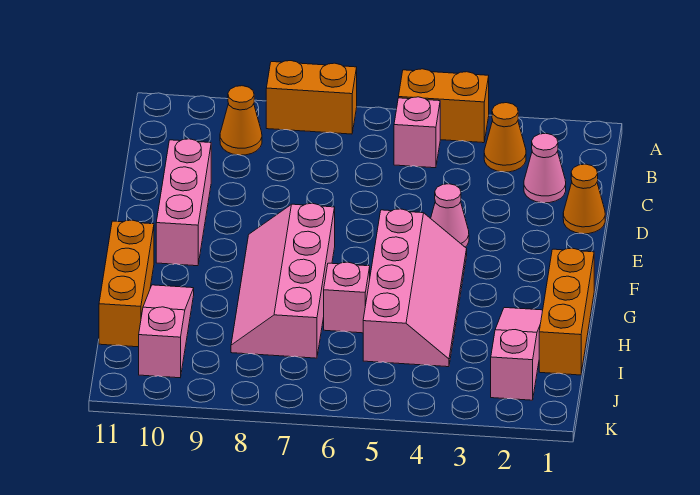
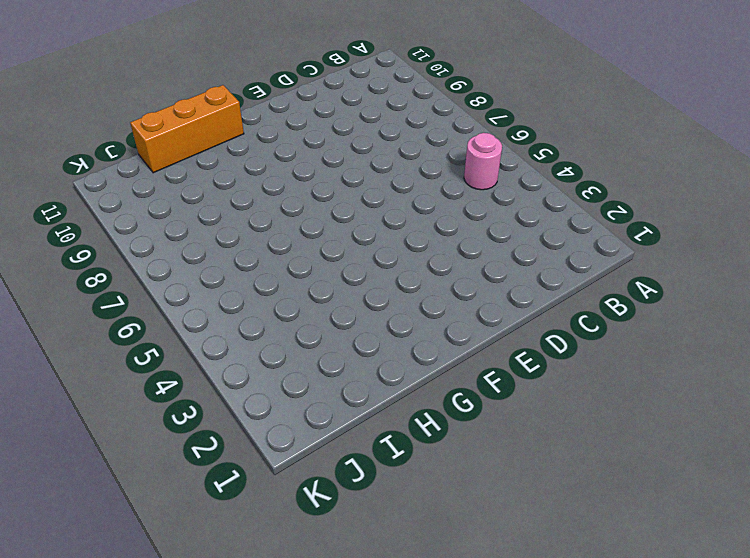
pink 1x1 round brick [464,133,502,190] -> pink 1x1 brick [394,97,440,168]
none -> orange 1x2 brick [399,69,489,143]
none -> orange 1x2 brick [266,61,357,134]
none -> orange 1x1 cone [484,103,526,172]

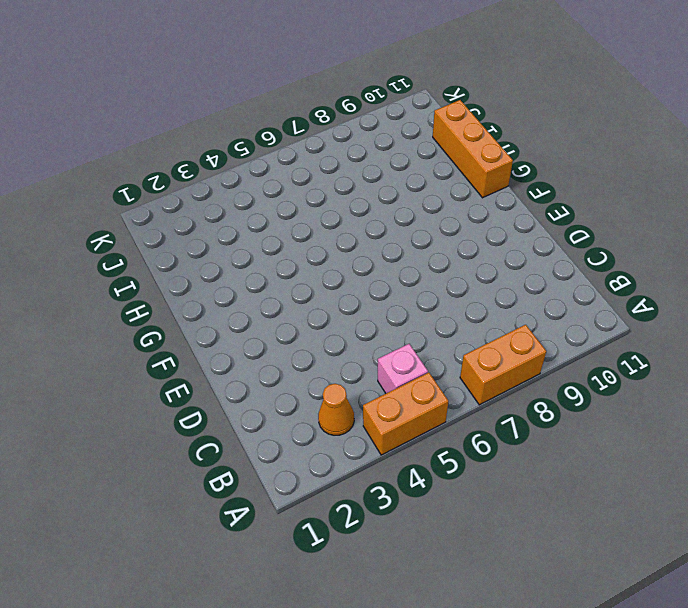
none -> orange 1x1 cone [220,86,262,155]
none -> pink 1x1 cone [524,133,566,203]
none -> orange 1x1 cone [563,164,605,234]

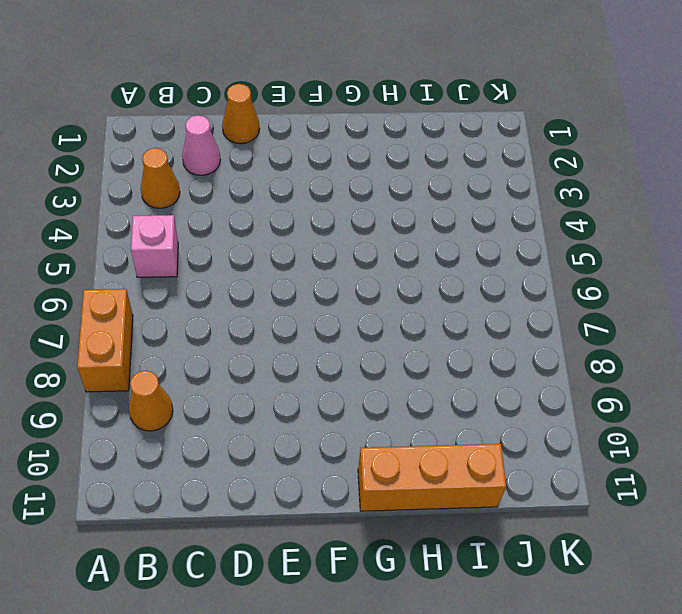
none -> orange 1x2 brick [399,69,489,143]
none -> pink 1x3 brick [156,139,211,266]
none -> pink 1x1 cone [431,184,469,247]

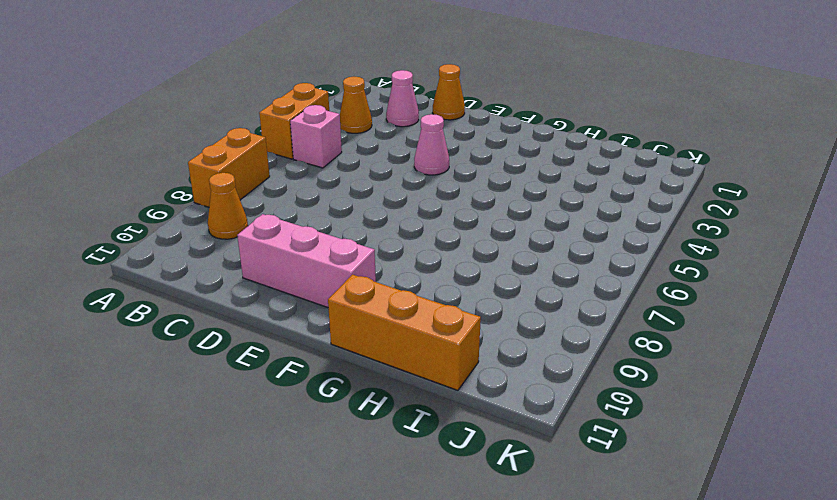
none -> pink 2x4 slope [363,209,467,367]
none -> pink 2x4 slope [231,203,335,358]
none -> orange 1x3 brick [539,248,594,375]

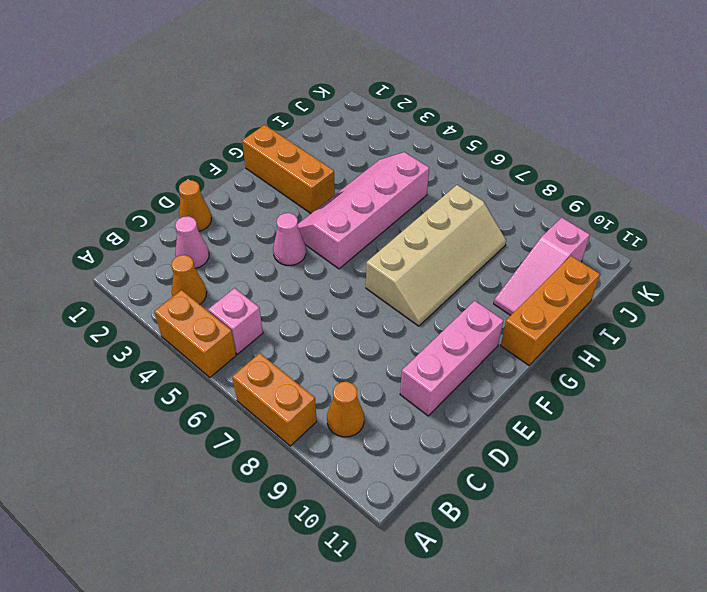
tan 2x4 slope [366,185,506,326] -> pink 2x4 slope [231,203,335,358]
orange 1x3 brick [242,125,335,213] -> orange 1x3 brick turned to [539,248,594,375]
none -> pink 1x3 slope [491,308,543,400]
none -> pink 1x1 brick [324,262,370,333]

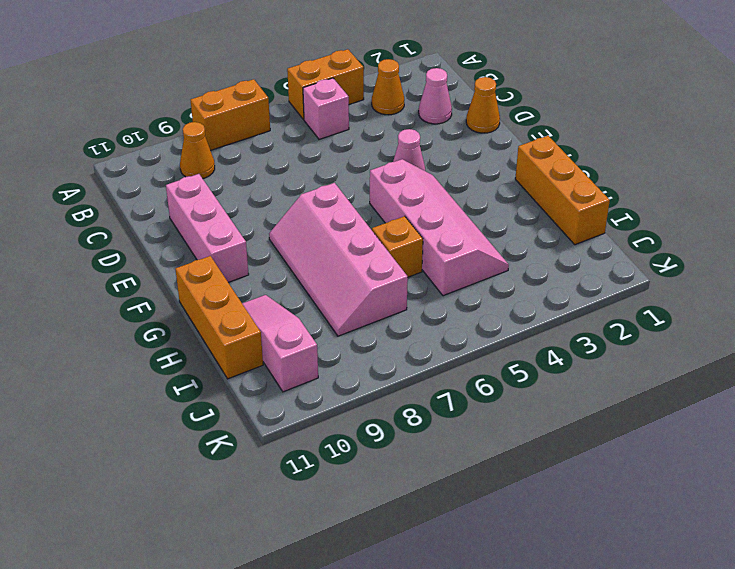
orange 1x1 brick [372,216,423,277] -> pink 1x1 brick [324,262,370,333]
none -> pink 1x3 slope [491,308,543,400]

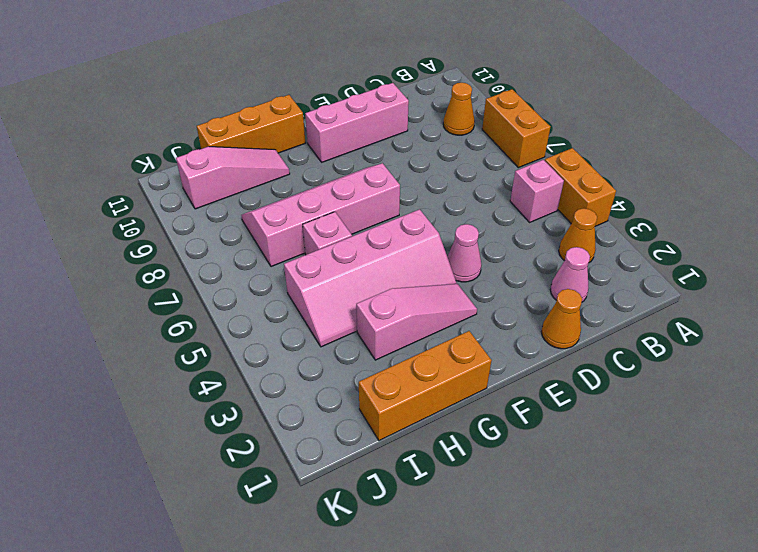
pink 1x3 slope [356,284,477,360] -> pink 1x3 slope moved to [491,308,543,400]

